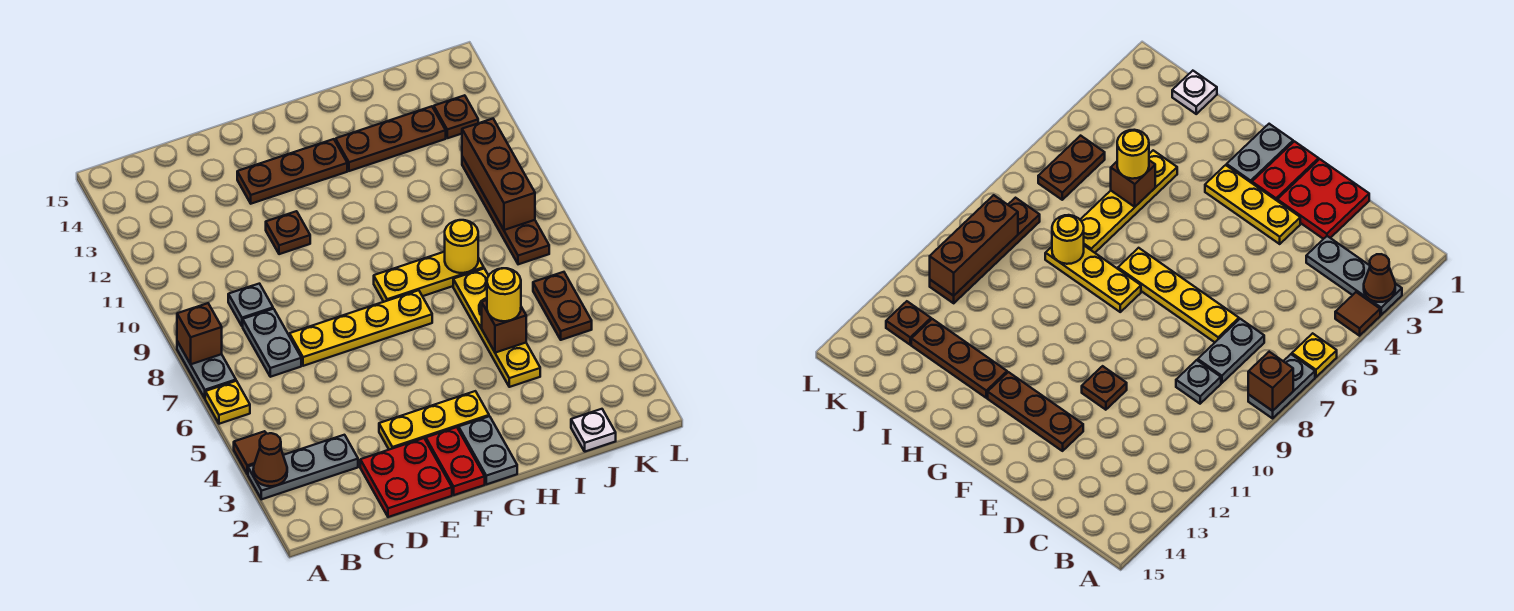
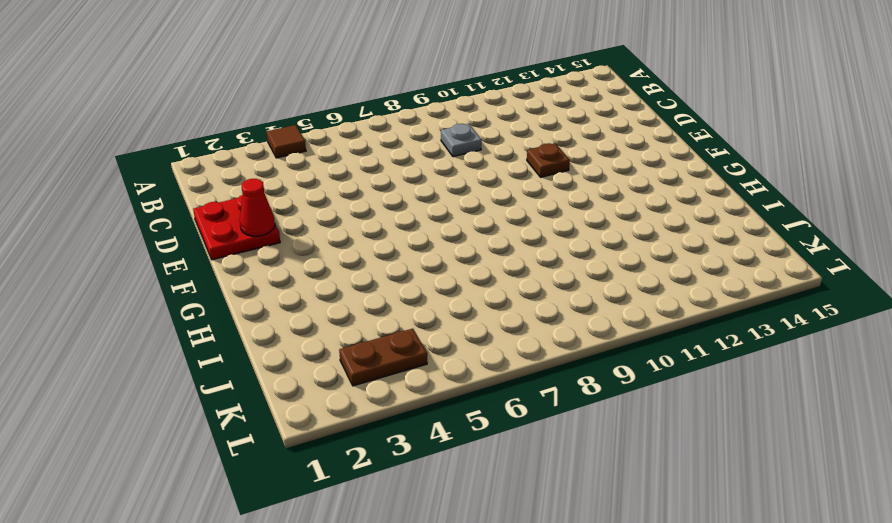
red 1x1 cone [240,179,275,236] -> none
brown 1x2 plate [339,329,427,386] -> brown 1x2 plate moved to [533,272,592,340]
none -> grey 1x3 plate [248,435,358,499]
none -> yellow 1x1 plate [205,381,250,424]
none -> grey 1x2 plate [177,341,236,398]

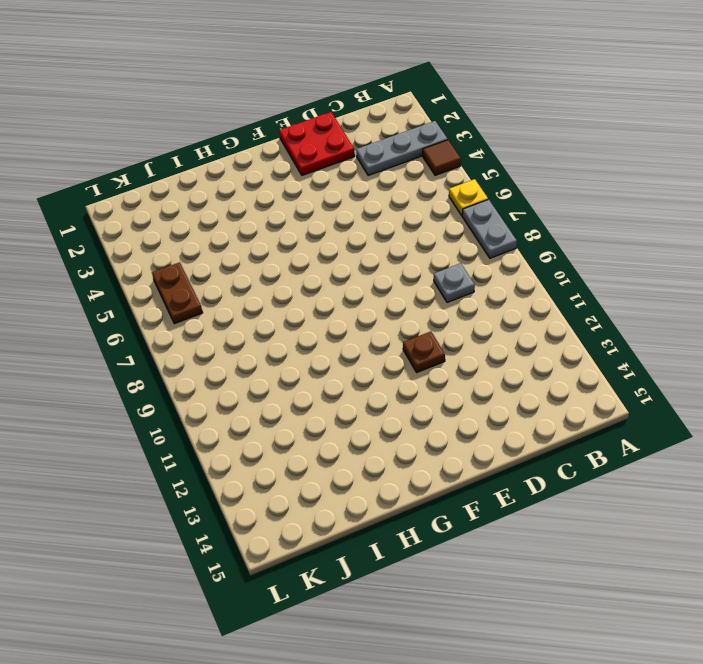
none -> grey 1x2 plate [243,309,301,377]
none -> yellow 1x4 plate [290,290,432,366]
none -> yellow 1x3 plate [379,391,489,450]

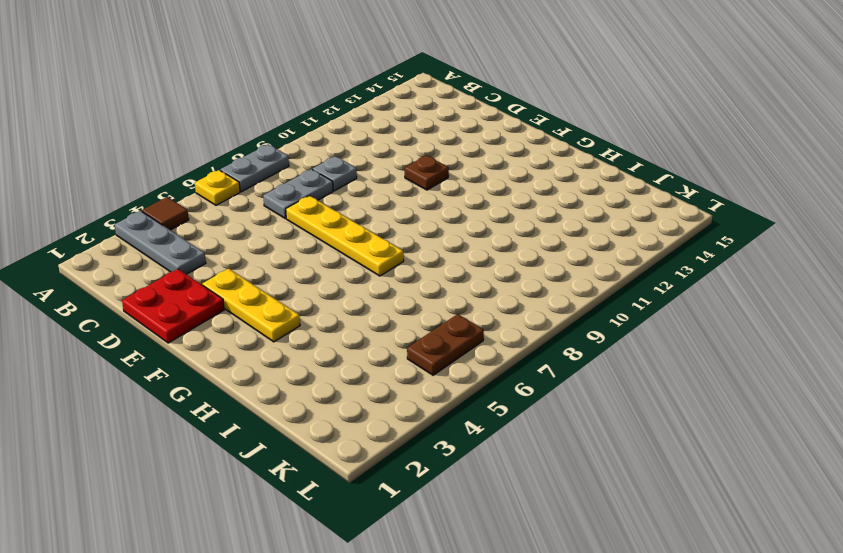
none -> brown 1x3 plate [237,139,347,204]
none -> red 1x2 plate [426,427,485,495]
none -> grey 1x2 plate [459,416,517,484]

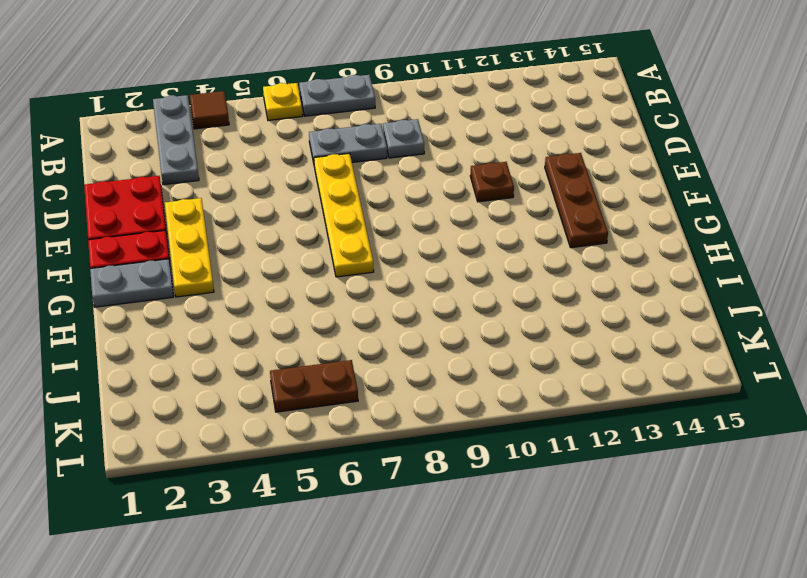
none -> yellow 1x3 plate [374,252,484,302]
none -> brown 1x3 plate [336,106,446,171]
none -> yellow 1x4 plate [453,269,540,387]

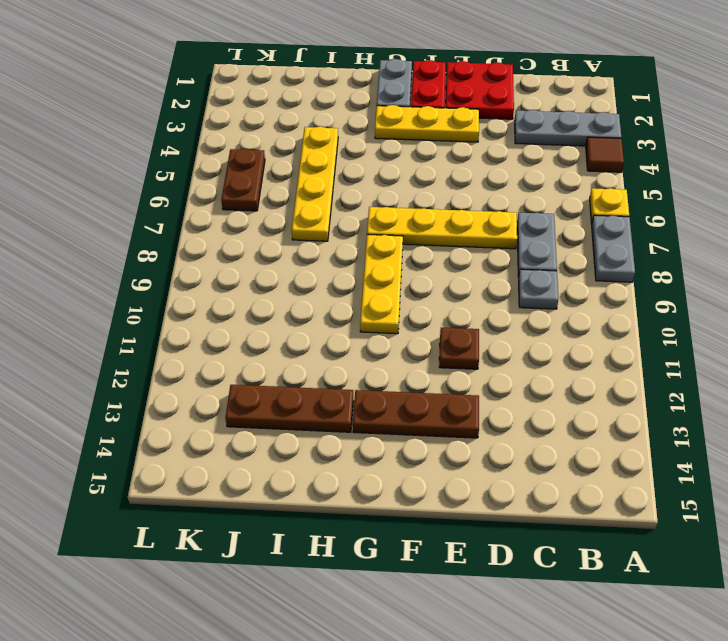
yellow 1x3 plate [360,234,403,334] -> yellow 1x3 plate turned to [374,252,484,302]
none -> white 1x1 plate [571,409,616,452]
none -> brown 1x4 plate [462,157,549,264]
none -> brown 1x1 plate [434,95,478,138]

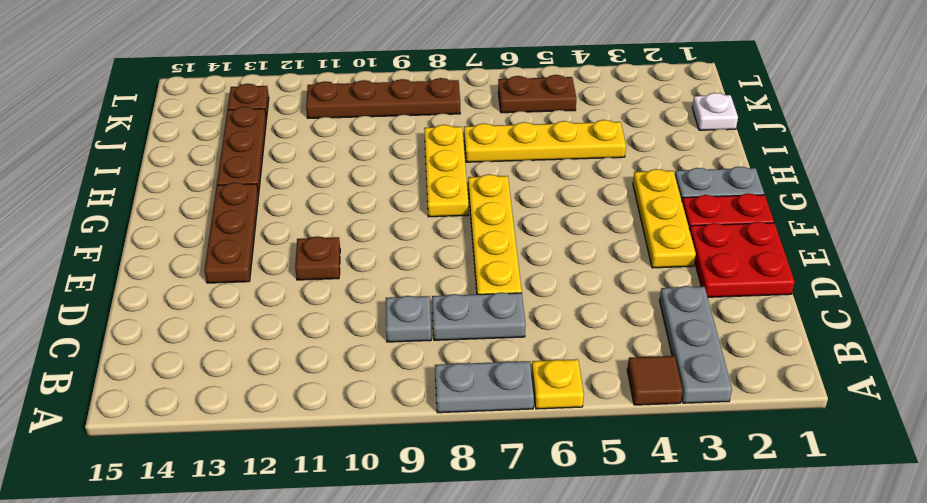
none -> brown 1x1 cone [253,433,287,486]
none -> brown 1x1 brick [177,303,222,364]
none -> brown 1x1 brick [482,300,526,353]

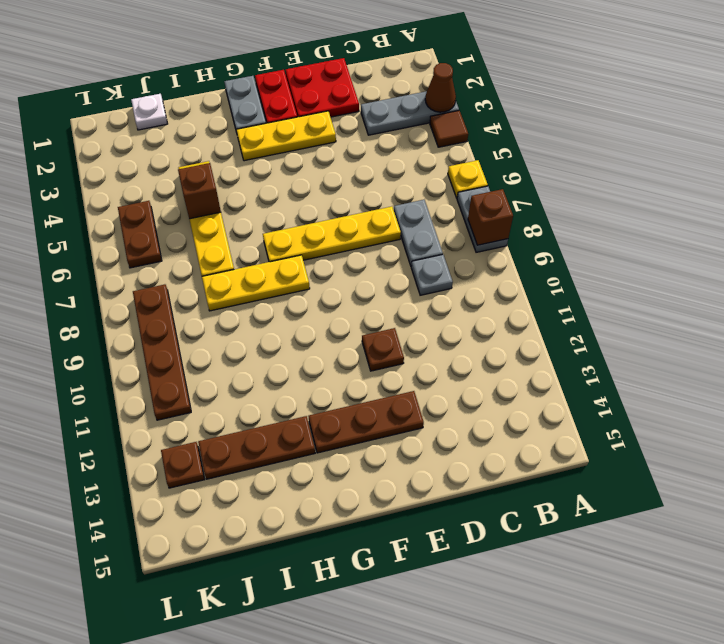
none -> yellow 1x1 round brick [445,220,478,273]
none -> brown 1x3 brick [462,119,535,230]
none -> yellow 1x1 round brick [487,268,521,321]

